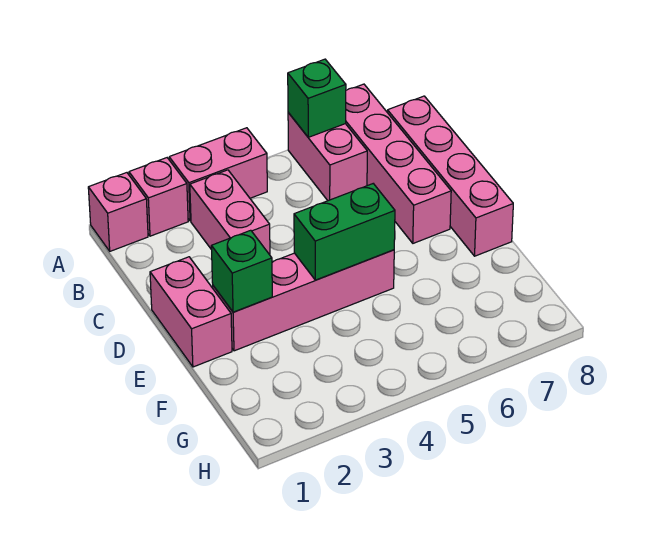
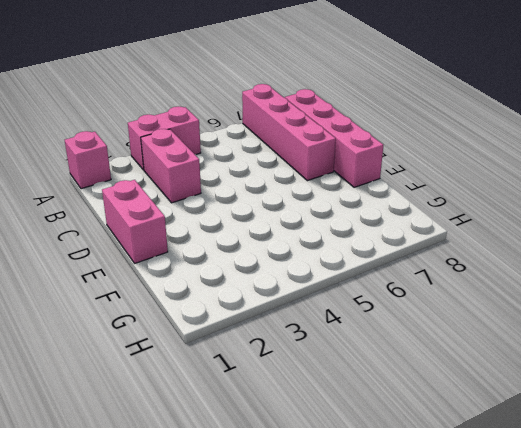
none -> pink 1x1 brick [129,158,188,236]
none -> pink 1x2 brick [288,113,367,201]
none -> pink 1x4 brick [213,250,394,351]

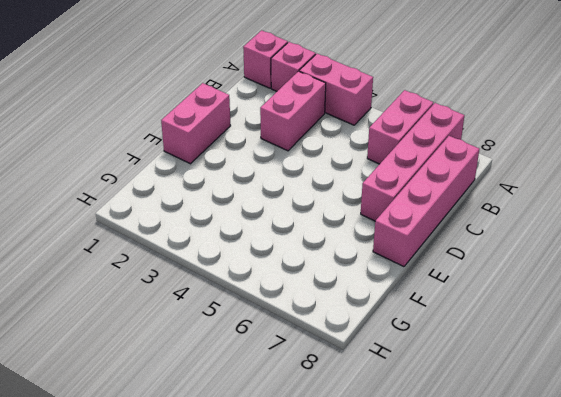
none -> pink 1x4 brick [213,250,394,351]
none -> green 1x1 brick [288,59,346,137]
none -> green 1x1 brick [211,230,272,312]

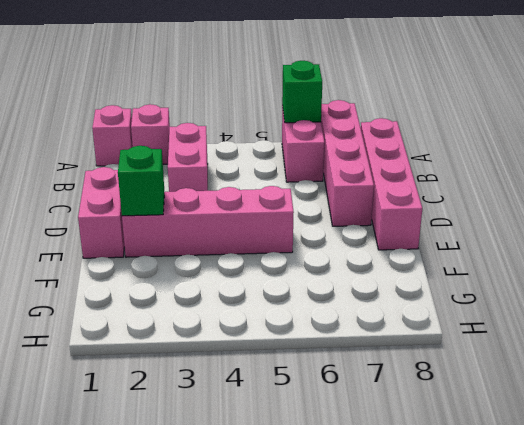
none -> pink 1x2 brick [169,128,267,221]
none -> green 1x2 brick [294,184,395,280]

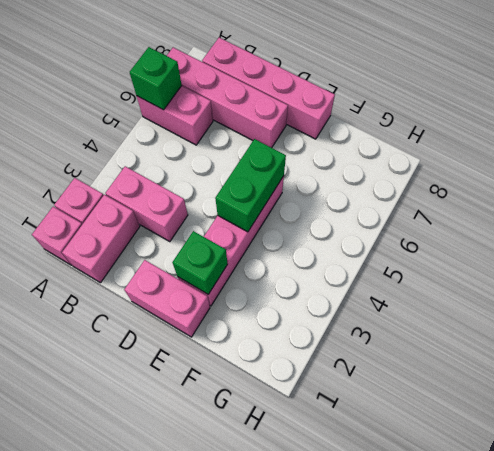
pink 1x2 brick [62,195,140,283] -> pink 1x2 brick moved to [169,128,267,221]

